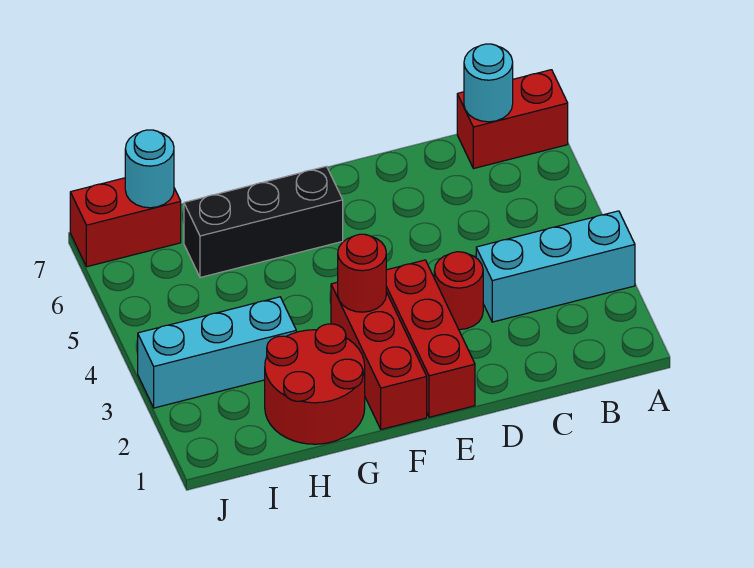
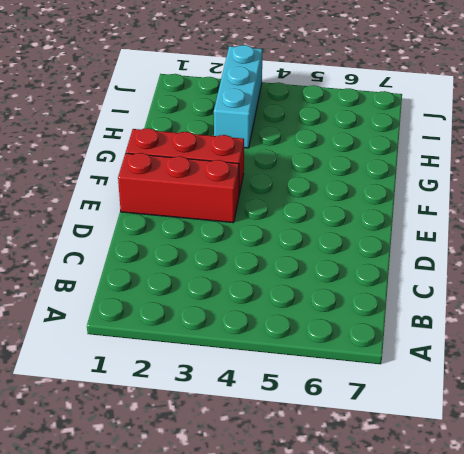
none -> cyan 1x3 brick [476,211,635,322]
none -> red 1x2 brick [457,70,568,169]
none -> red 1x1 round brick [434,252,483,330]

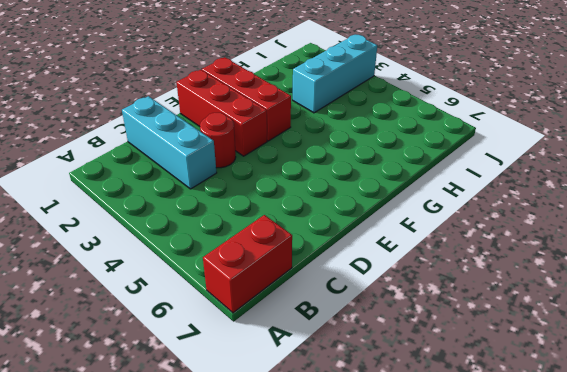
cyan 1x3 brick [122,96,217,189] -> cyan 1x3 brick turned to [476,211,635,322]
none -> black 1x3 brick [184,166,343,277]
none -> red 2x2 round brick [265,324,365,444]
none -> red 1x2 brick [70,178,181,267]

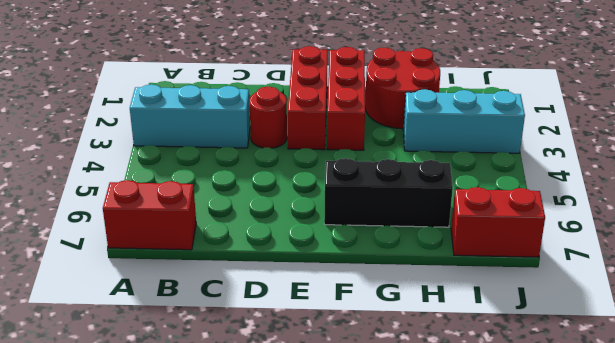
none -> cyan 1x1 round brick [464,44,513,122]
none -> red 1x1 round brick [338,234,386,312]
none -> cyan 1x1 round brick [125,130,174,208]

